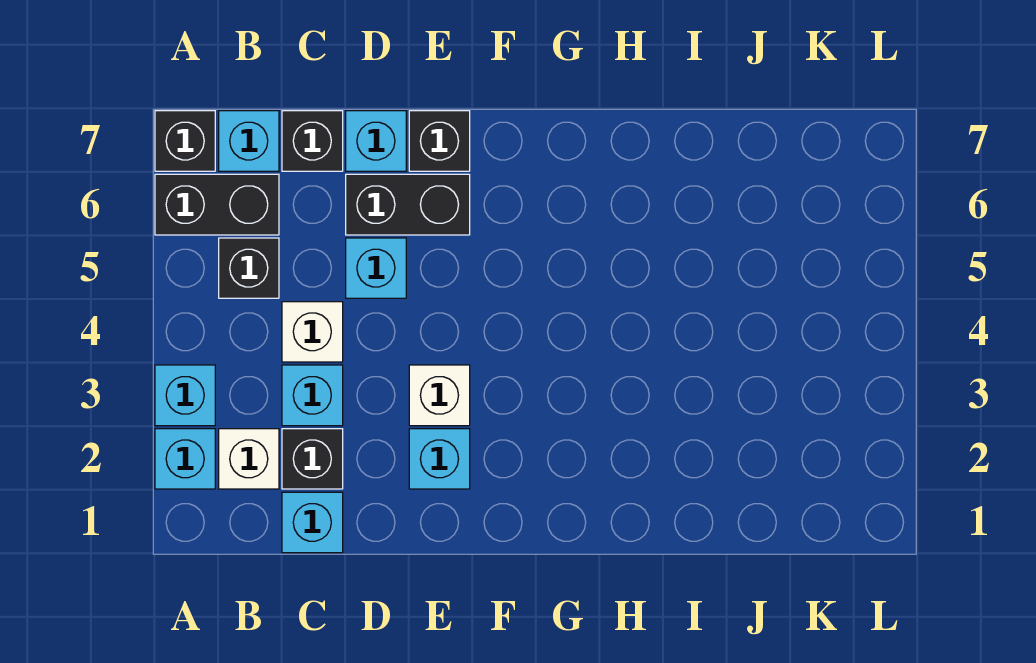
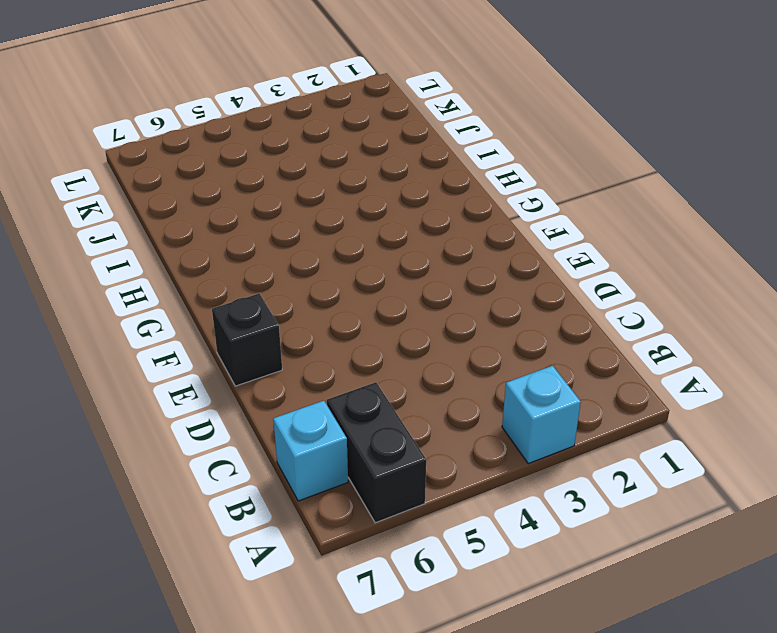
none -> cyan 1x1 brick [155,429,215,489]
none -> black 1x1 brick [155,111,215,171]
none -> white 1x1 brick [219,429,279,489]

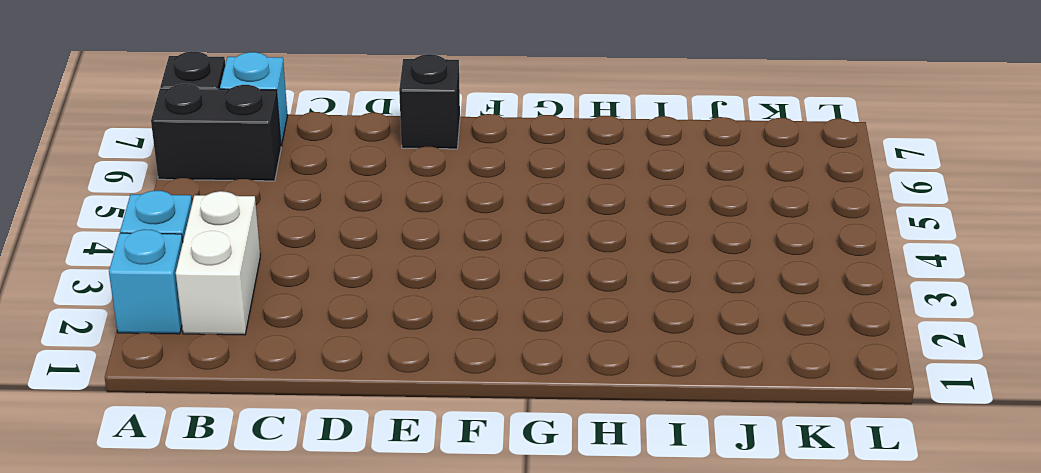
white 1x2 brick [176,191,260,335] -> white 1x1 brick [219,429,279,489]
none -> black 1x1 brick [219,238,279,298]
none -> cyan 1x1 brick [282,492,343,553]
none -> black 1x1 brick [282,429,343,489]

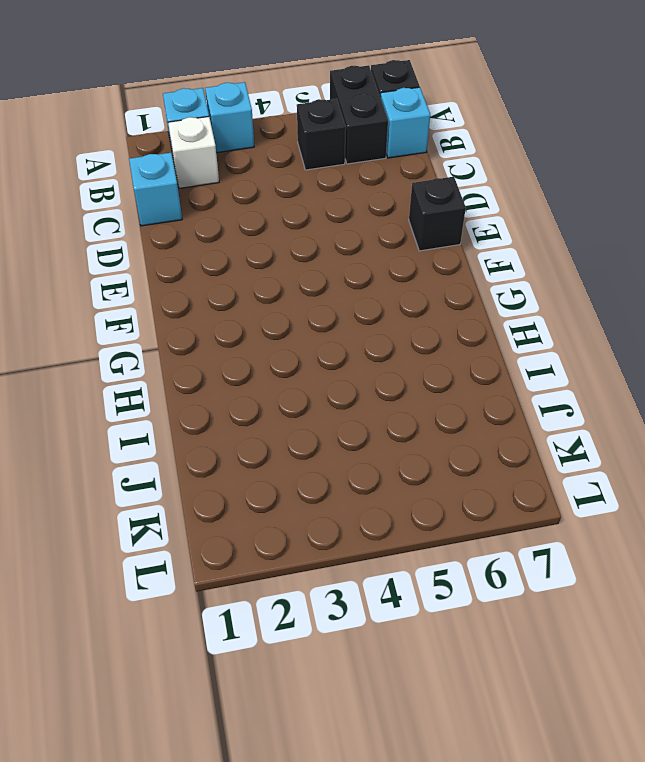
none -> black 1x1 brick [282,429,343,489]
none -> cyan 1x1 brick [282,365,343,426]
none -> white 1x1 brick [282,302,343,362]

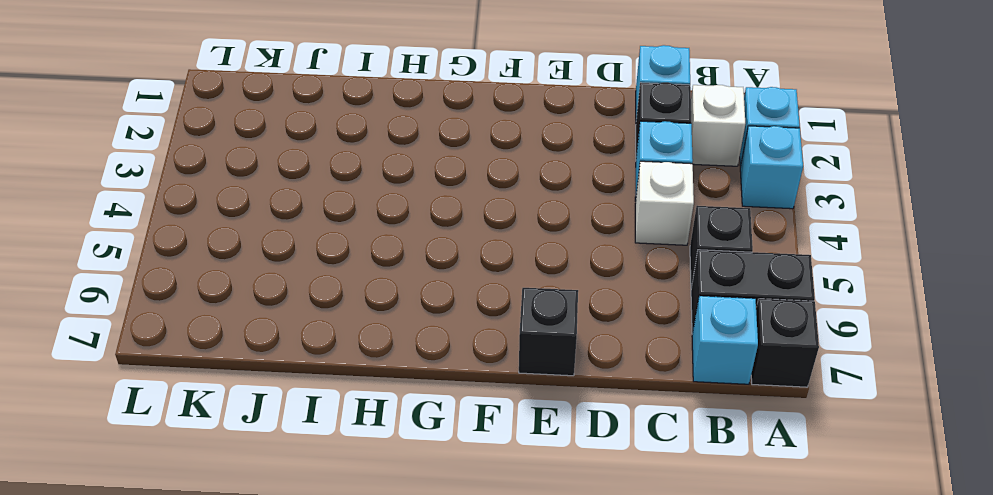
none -> black 1x1 brick [282,111,343,171]
none -> cyan 1x1 brick [346,238,406,298]
none -> black 1x2 brick [346,174,470,235]

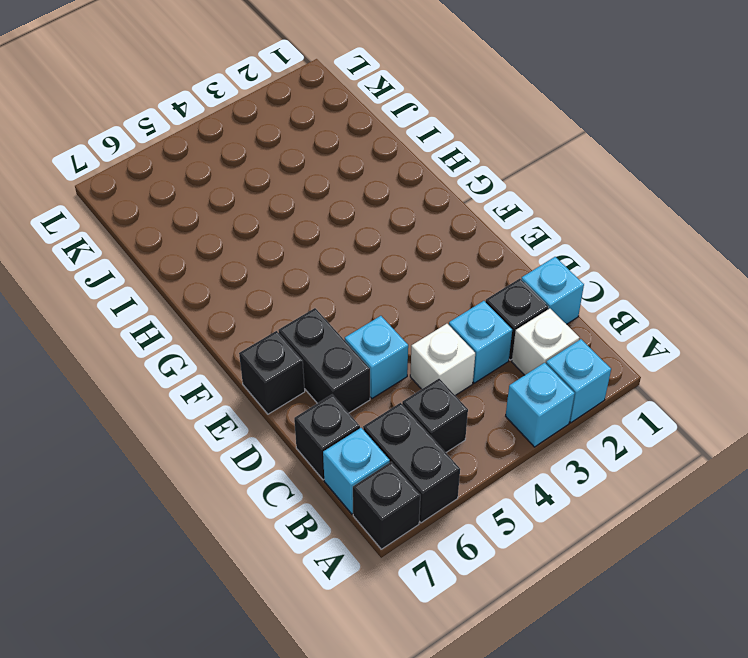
none -> cyan 1x1 brick [346,111,406,171]
none -> cyan 1x1 brick [409,429,470,489]
none -> white 1x1 brick [409,365,470,426]

